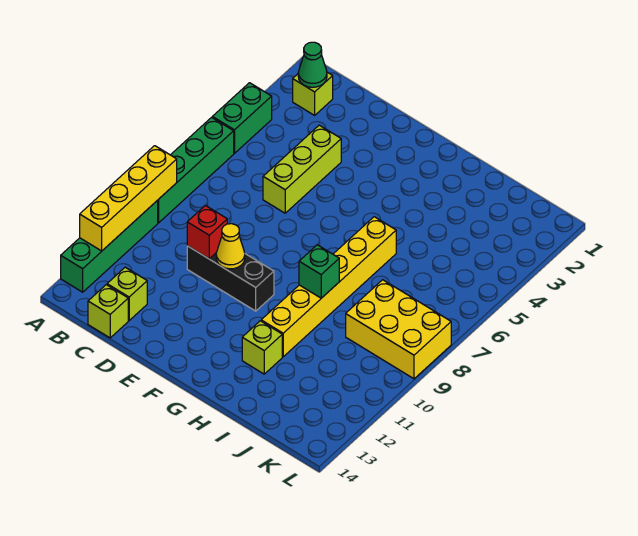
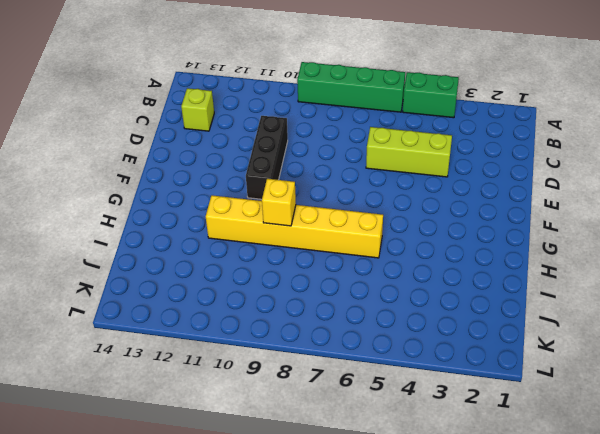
yellow 1x1 brick [262,179,296,226] -> green 1x1 brick [299,245,339,298]
none -> green 1x4 brick [61,200,158,292]
none -> lime 1x1 brick [293,72,333,115]
none -> lime 1x1 brick [88,285,128,338]

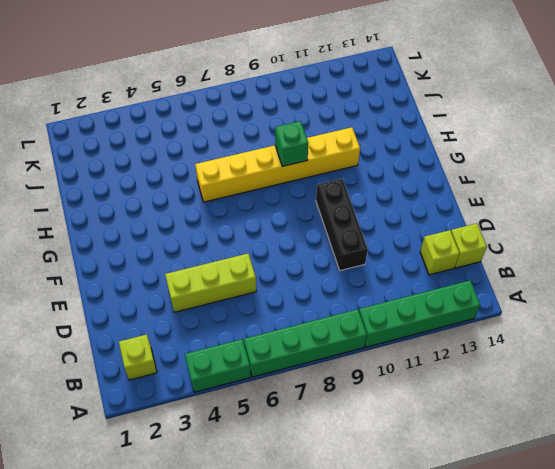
none -> lime 1x1 brick [242,321,282,374]
none -> yellow 2x3 brick [346,280,451,379]
none -> yellow 1x4 brick [80,146,177,251]

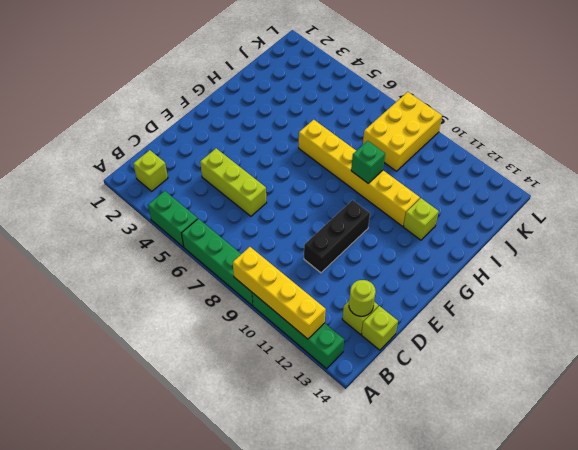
lime 1x1 round brick [349,280,376,316] -> none
none -> green 1x1 cone [298,42,327,87]
none -> red 1x1 brick [187,205,227,259]
none -> yellow 1x1 cone [216,224,245,269]

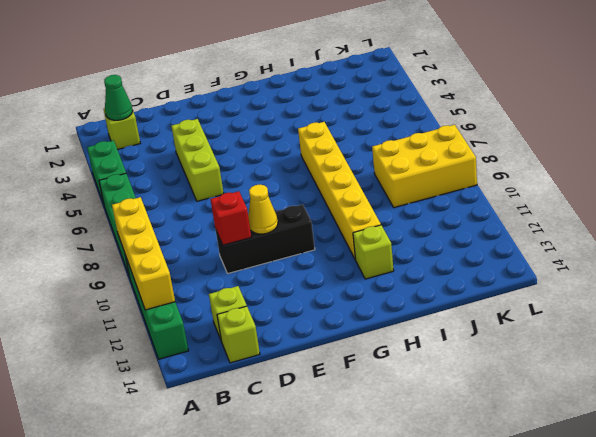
none -> green 1x1 brick [299,245,339,298]

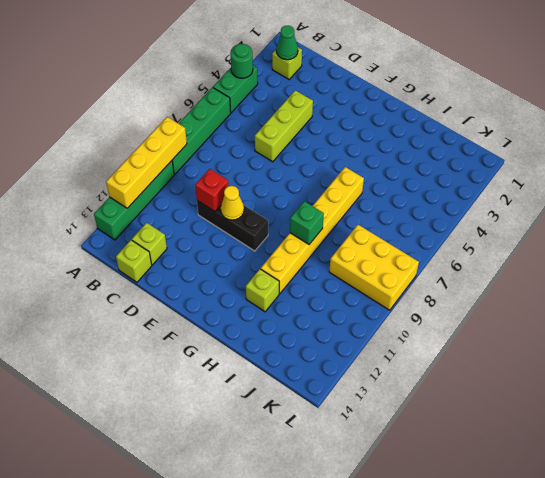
green 1x1 round brick [230,44,253,78] -> none

